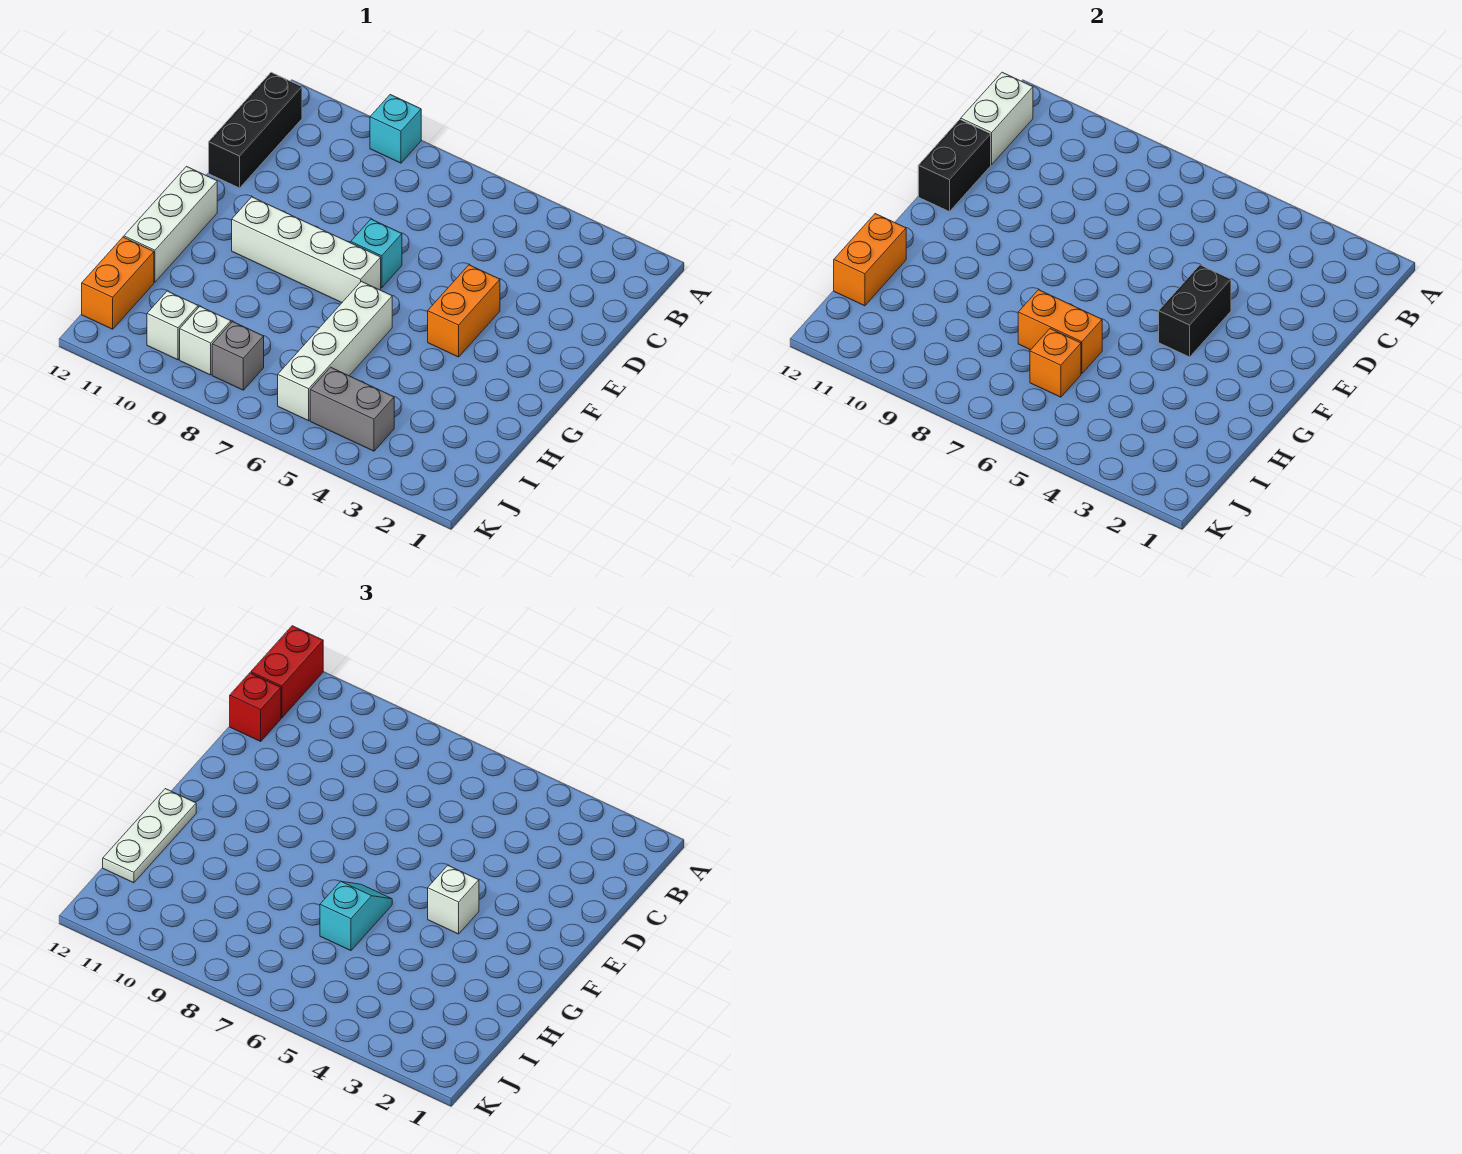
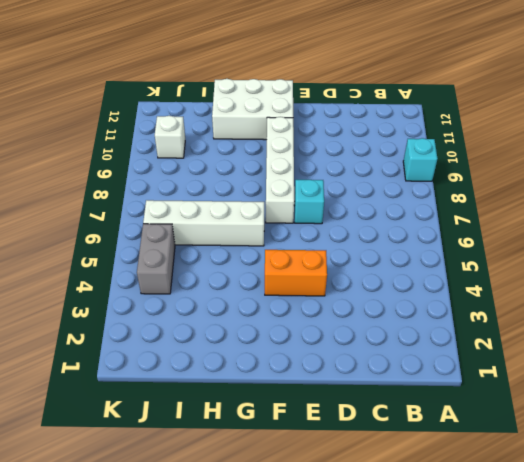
white 2x3 brick [212,79,293,140] -> white 1x3 brick [124,167,217,282]
none -> black 1x3 brick [209,72,302,188]
none -> orange 1x2 brick [82,237,154,329]
none -> grey 1x1 brick [212,322,264,390]

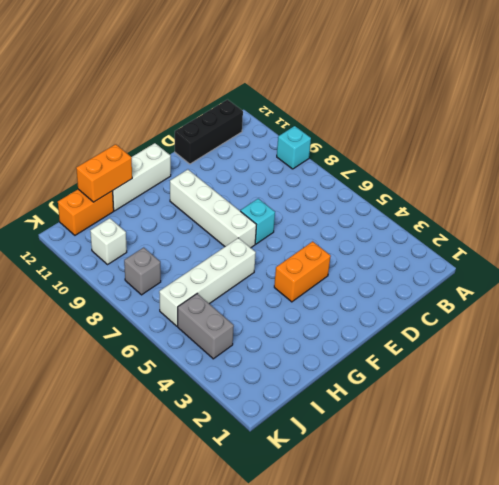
none -> white 1x1 brick [180,307,231,375]
none -> white 1x2 brick [961,72,1033,164]
none -> black 1x2 brick [918,120,991,212]

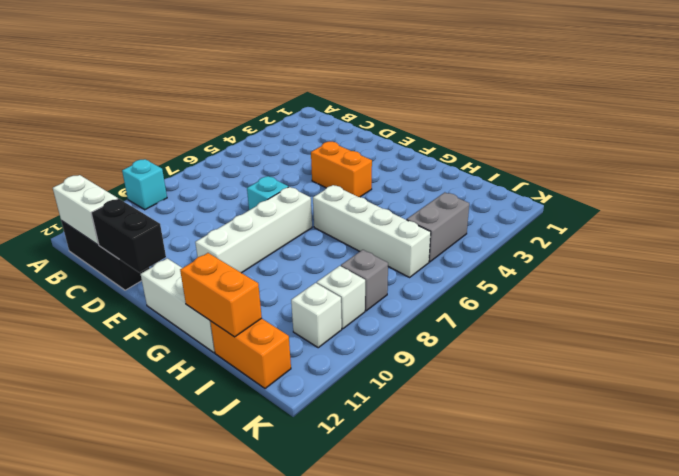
none -> black 1x2 brick [1159,265,1231,357]
none -> orange 1x2 brick [1018,290,1102,374]
none -> orange 1x1 brick [1030,329,1081,397]

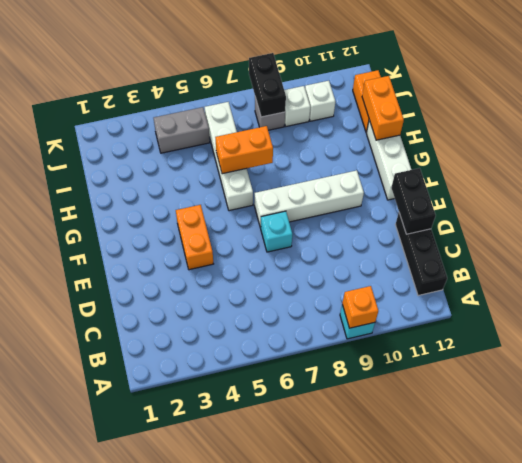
orange 1x1 brick [342,286,378,328] -> orange 1x1 brick moved to [1030,329,1081,397]
black 1x2 brick [249,53,286,117] -> black 1x2 brick moved to [1159,265,1231,357]
none -> white 1x2 brick [961,72,1033,164]
none -> red 1x2 brick [251,626,323,718]
none -> red 1x1 brick [230,673,281,741]

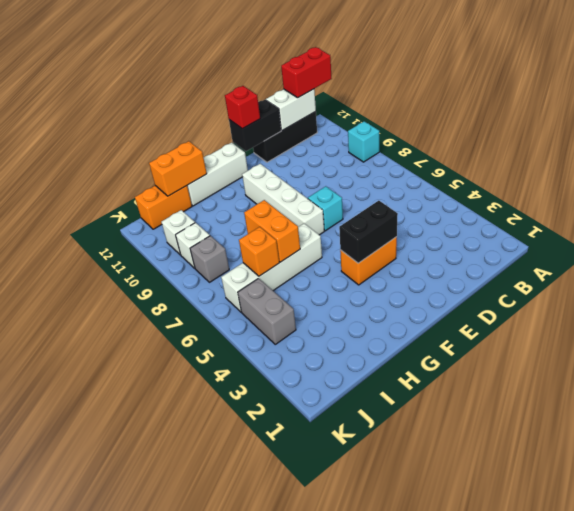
red 1x1 brick [225,86,260,129] -> red 1x1 brick moved to [230,673,281,741]
none -> white 1x1 brick [428,866,479,934]
none -> cyan 1x2 slope [320,881,392,951]
none -> white 1x3 plate [103,789,196,883]

